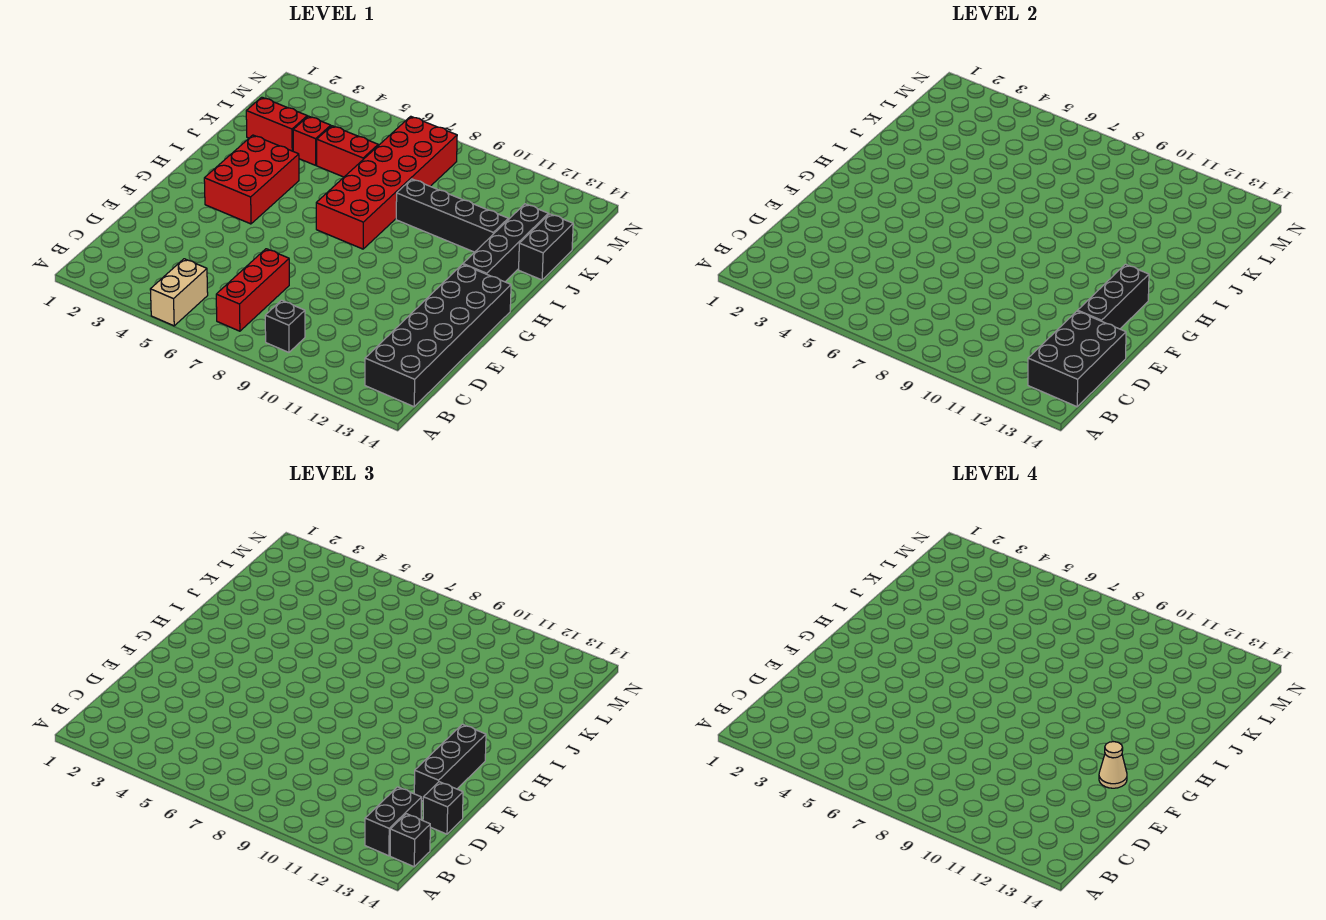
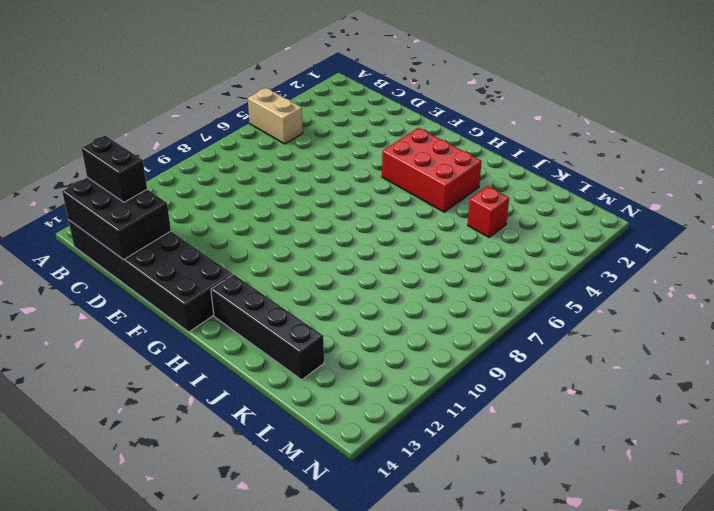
none -> red 1x3 brick [216,249,289,331]
none -> black 1x1 brick [265,300,305,352]
none -> red 2x6 brick [316,116,457,249]

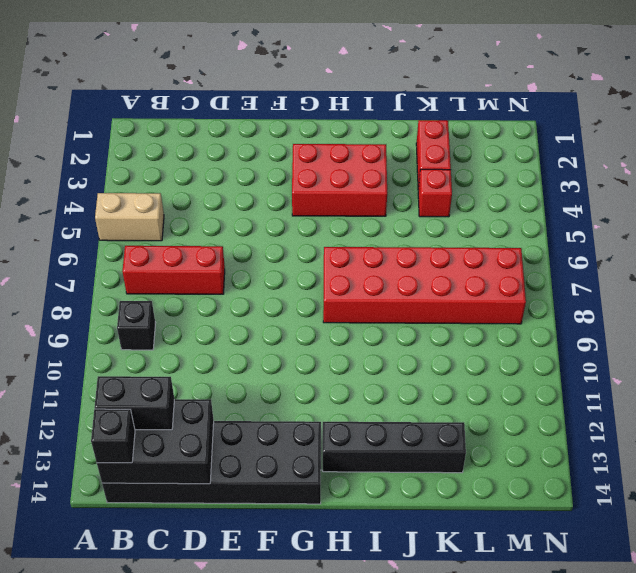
none -> black 1x4 brick [396,179,508,252]
none -> black 1x2 brick [519,214,573,280]
none -> red 1x2 brick [317,126,378,177]

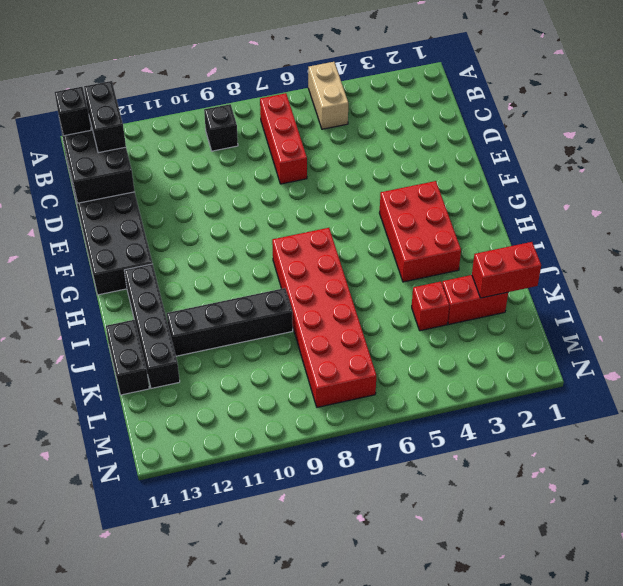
red 1x2 brick [472,242,541,298] -> red 1x2 brick moved to [317,126,378,177]
none -> black 1x3 brick [1078,264,1149,329]
none -> black 1x1 brick [423,782,463,834]
none -> black 1x3 brick [414,724,486,801]

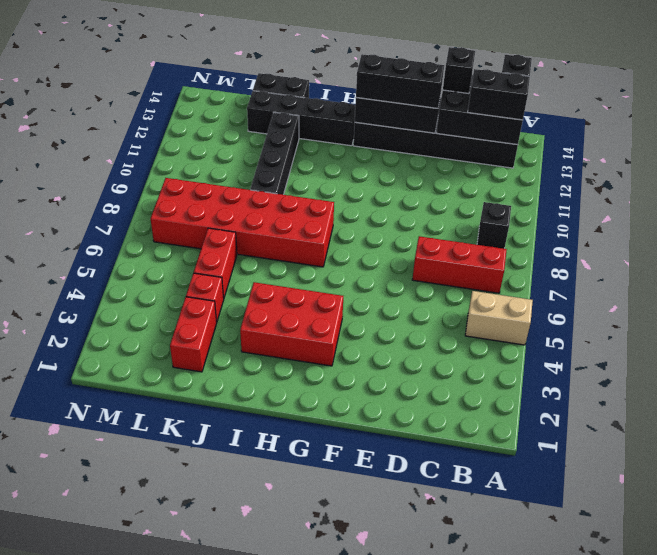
none -> tan 1x1 cone [1099,742,1127,788]

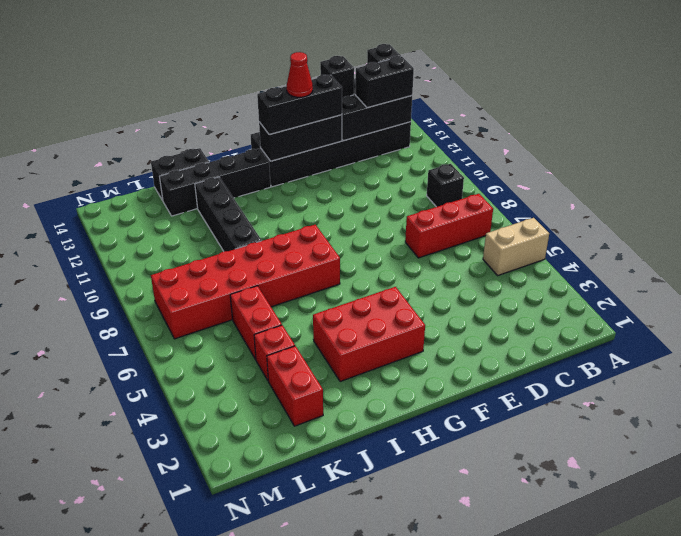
red 1x1 cone [287,52,313,97] -> tan 1x1 cone [1099,742,1127,788]

